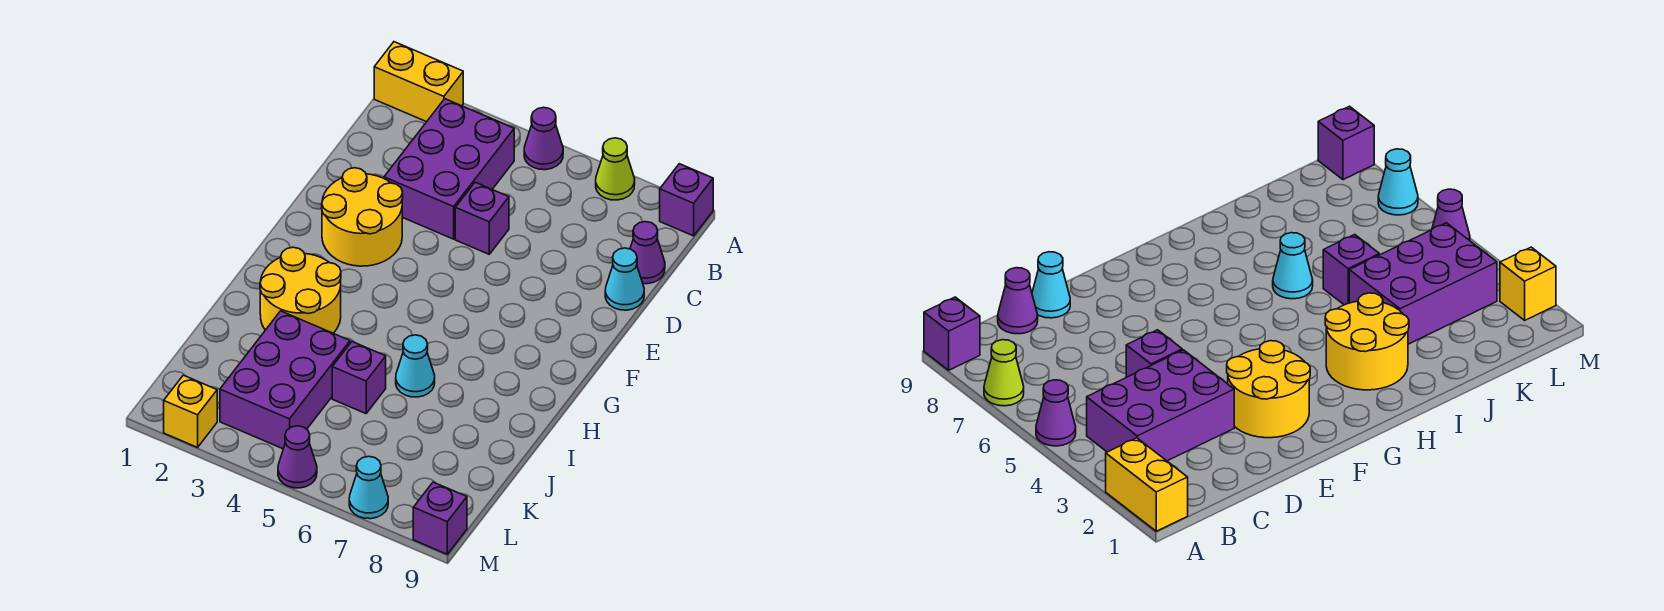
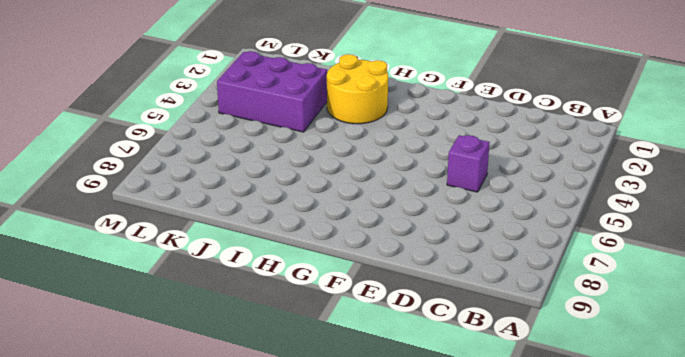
none -> yellow 1x2 brick [374,42,463,122]
none -> purple 1x1 cone [524,107,563,170]
none -> lime 1x1 cone [596,138,635,200]

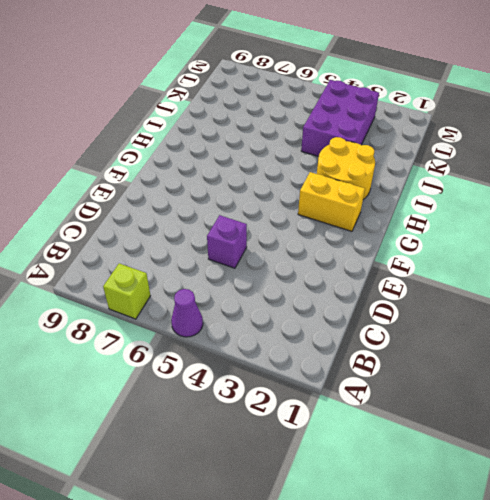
lime 1x1 brick [103,263,150,319] -> lime 1x1 cone [596,138,635,200]
yellow 1x2 brick [298,172,365,231] -> yellow 1x2 brick moved to [374,42,463,122]
none -> purple 1x1 brick [660,164,713,236]
none -> purple 2x3 brick [384,99,514,239]
none -> purple 1x1 cone [630,222,665,284]

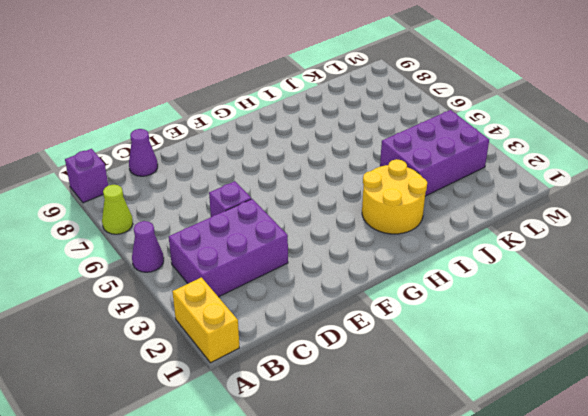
none -> cyan 1x1 cone [605,248,644,310]
none -> yellow 2x2 round brick [322,168,403,266]
none -> cyan 1x1 cone [396,335,435,397]

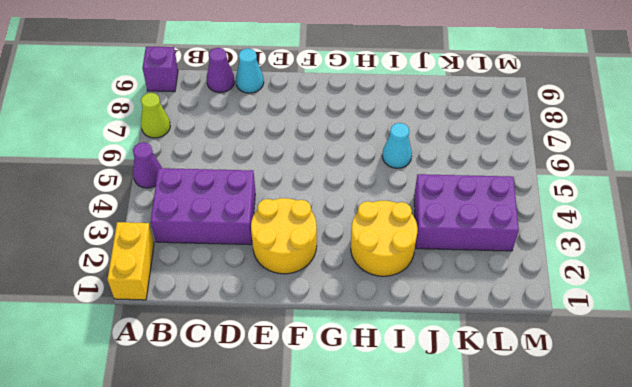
none -> purple 1x1 brick [455,182,509,254]
none -> purple 1x1 brick [332,342,386,414]
none -> yellow 1x1 brick [164,375,217,447]

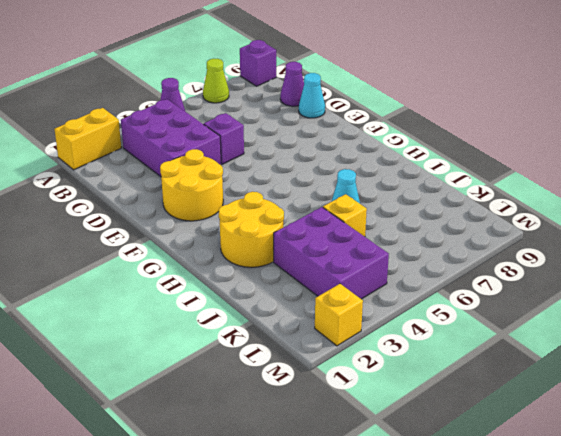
yellow 1x1 brick [323,194,367,237] -> purple 1x1 brick [332,342,386,414]
none -> purple 1x1 cone [278,426,317,488]
none -> cyan 1x1 cone [349,456,388,519]
none -> purple 1x1 brick [413,482,467,554]

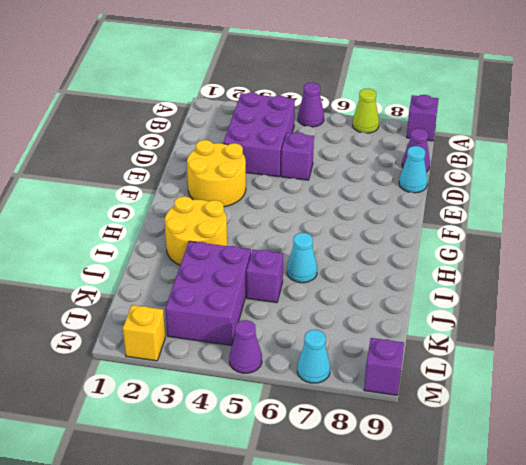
none -> yellow 1x2 brick [374,42,463,122]

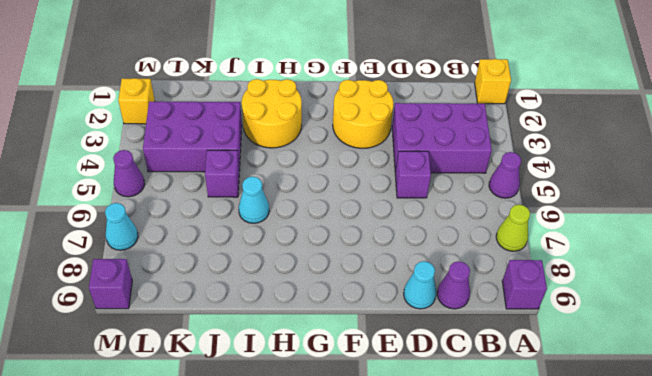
yellow 1x1 brick [475,59,511,104] -> yellow 1x2 brick [374,42,463,122]

